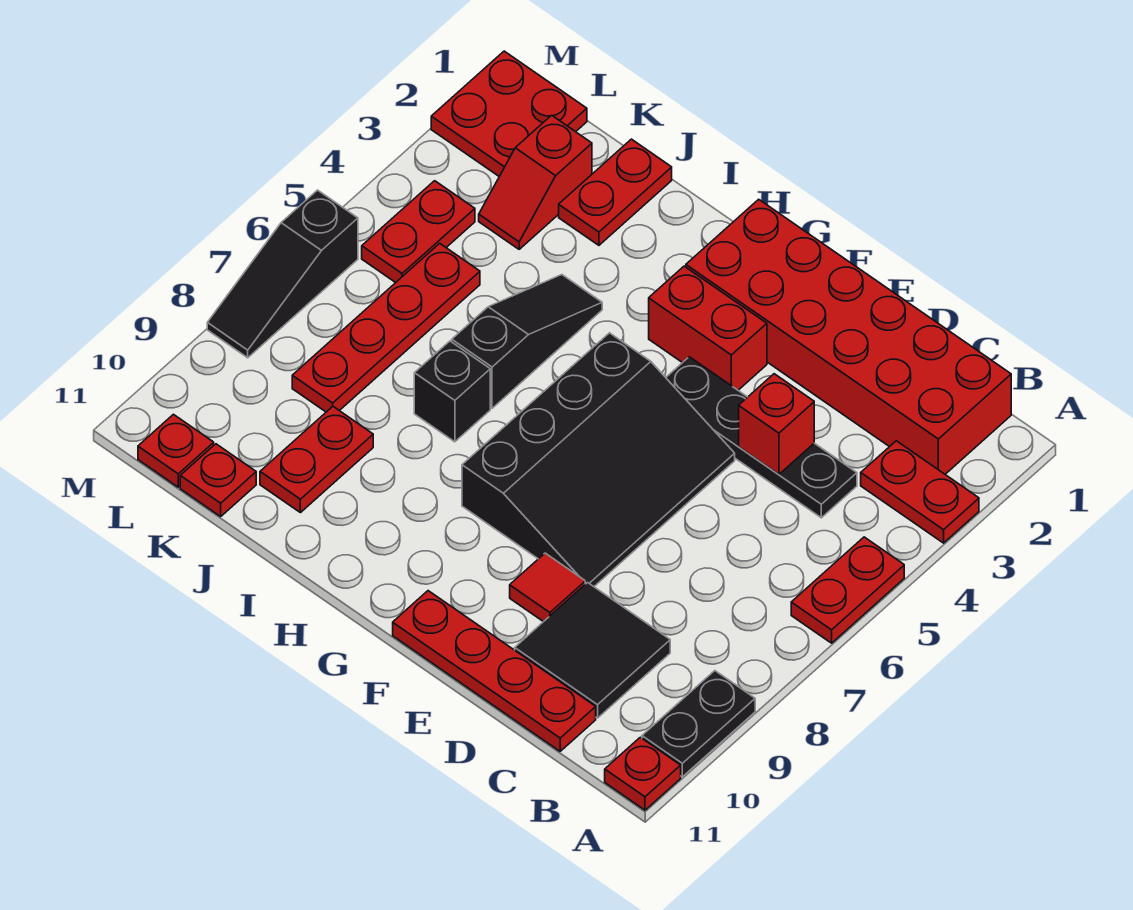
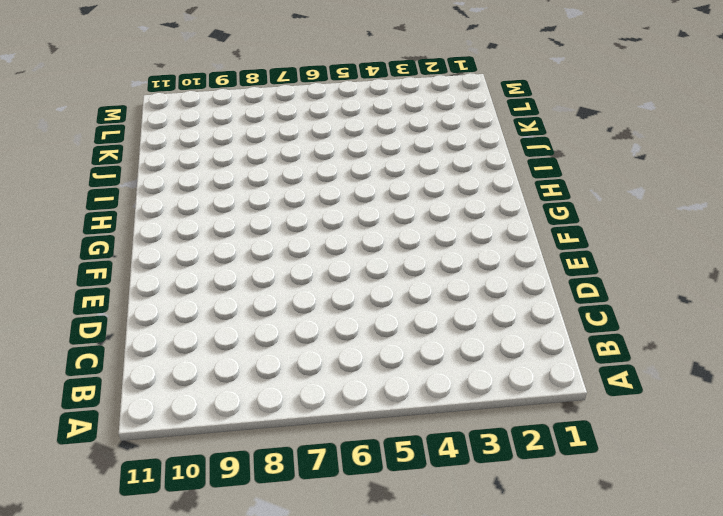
none -> red 1x2 plate [861,441,979,543]
none -> red 1x2 plate [791,537,904,643]
none -> black 1x2 plate [642,671,755,777]

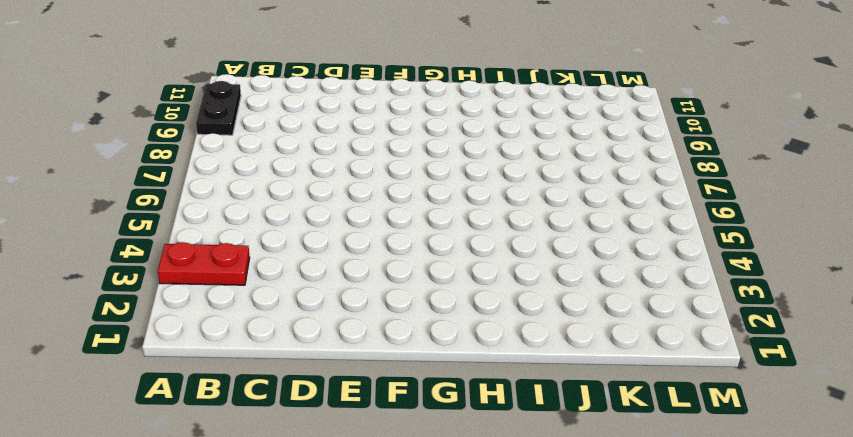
none -> red 1x2 plate [791,537,904,643]
none -> red 1x1 plate [605,737,681,810]
none -> red 2x6 brick [686,199,1011,474]

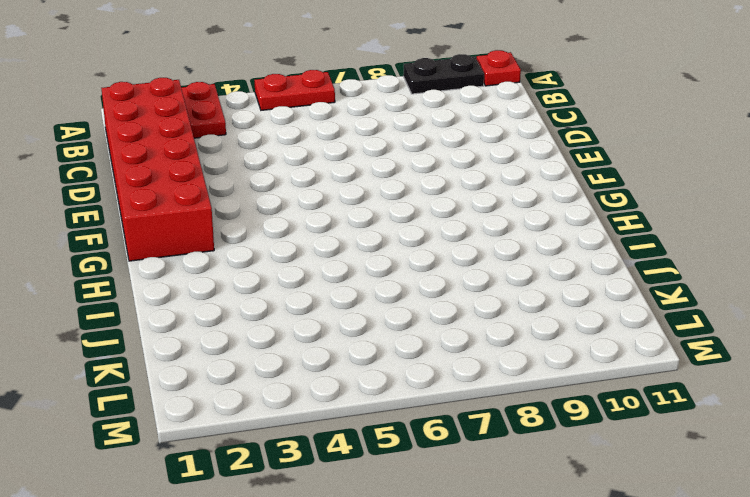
none -> black 1x4 plate [666,357,857,518]
none -> black 2x2 tile [515,583,670,718]
none -> red 1x4 plate [393,591,596,751]

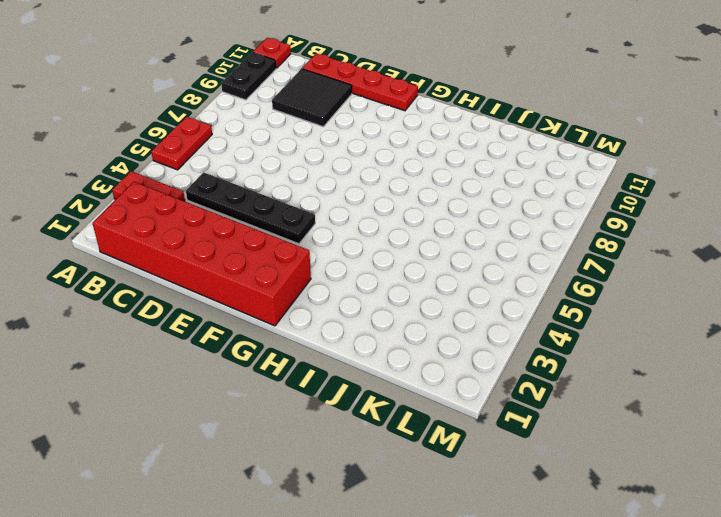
none -> black 3x4 slope [462,333,735,586]
none -> red 1x1 tile [510,553,585,622]
none -> red 1x2 brick [649,266,767,390]

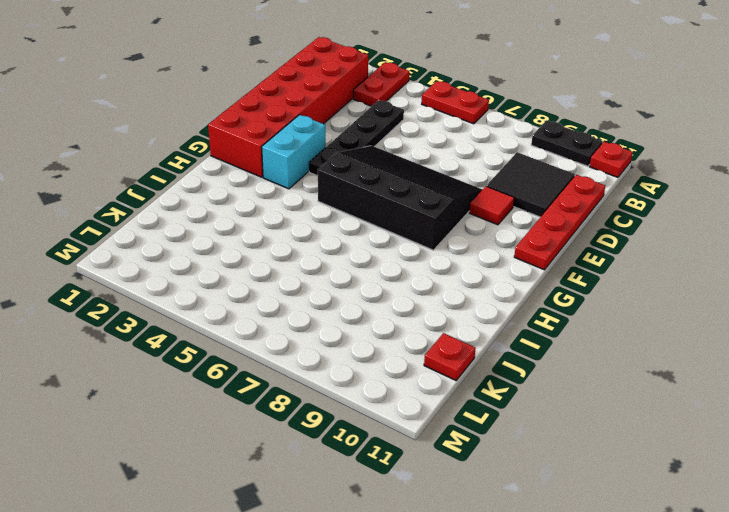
cyan 1x2 brick [262,115,325,189] -> red 1x2 brick [649,266,767,390]
none -> black 1x3 slope [452,275,602,408]
none -> black 1x1 brick [414,341,490,442]
none -> red 1x2 plate [559,139,672,245]

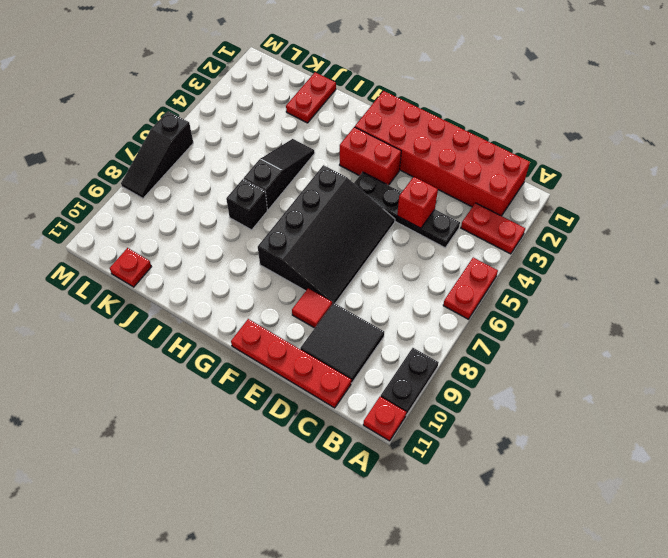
none -> red 1x2 plate [260,407,373,513]
none -> red 1x2 slope [479,115,592,249]
none -> red 1x4 plate [292,243,480,412]

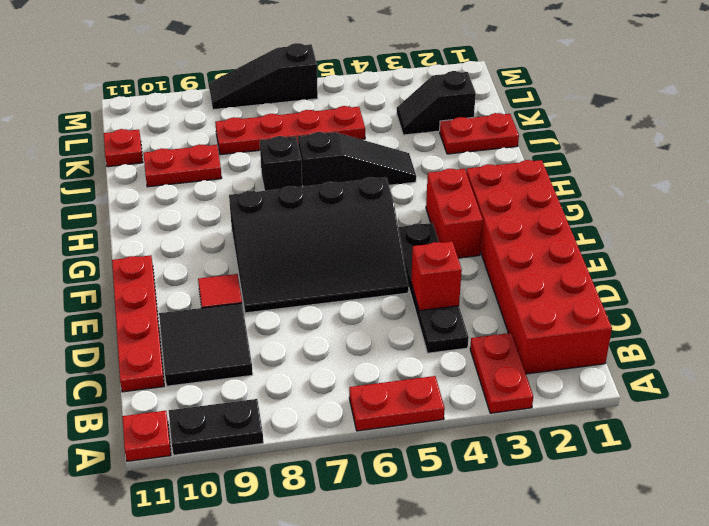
black 1x2 slope [397,71,476,135] -> red 1x2 slope [479,115,592,249]
none -> red 2x2 plate [431,51,587,176]
none -> red 1x2 plate [362,181,475,283]
none -> red 1x1 plate [138,414,214,487]

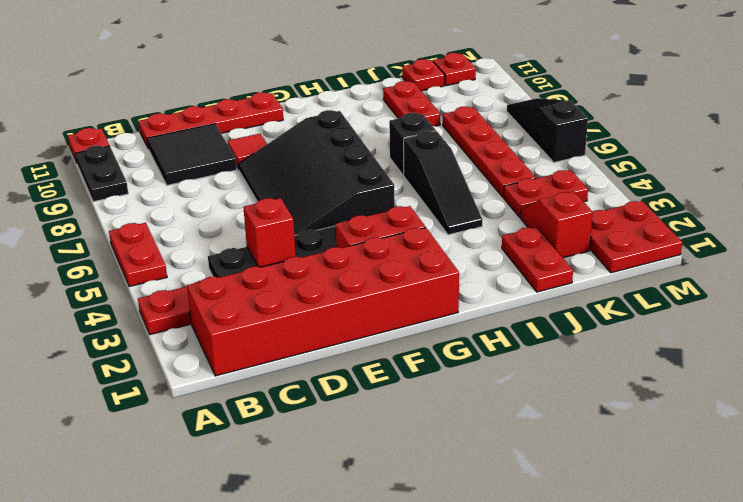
red 1x2 plate [504,170,588,217] -> red 1x2 plate turned to [362,181,475,283]

